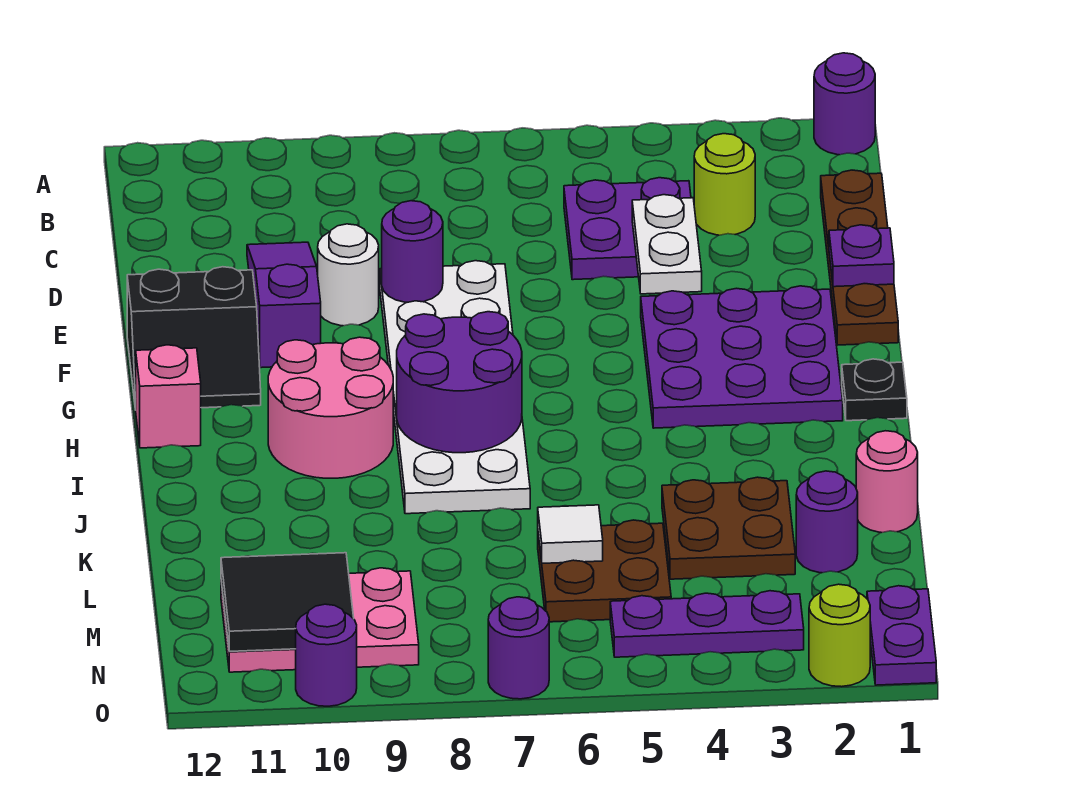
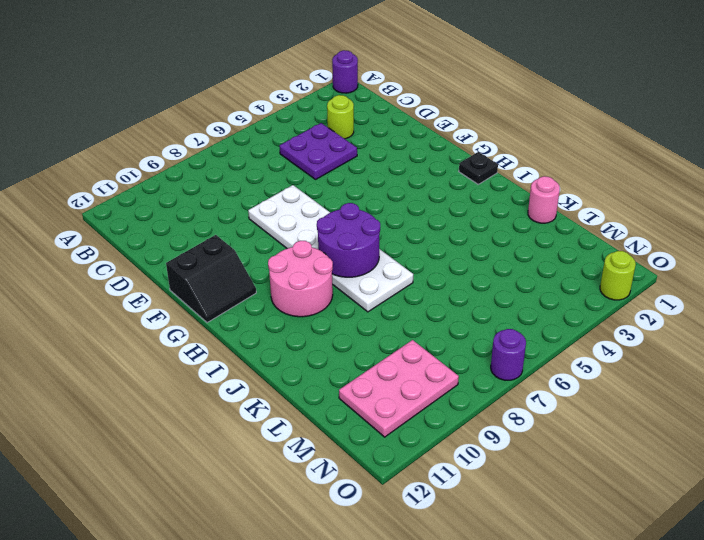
none -> brown 1x4 plate [821,170,898,345]
none -> purple 1x3 slope [247,242,321,368]
none -> white 1x1 round brick [318,224,379,326]

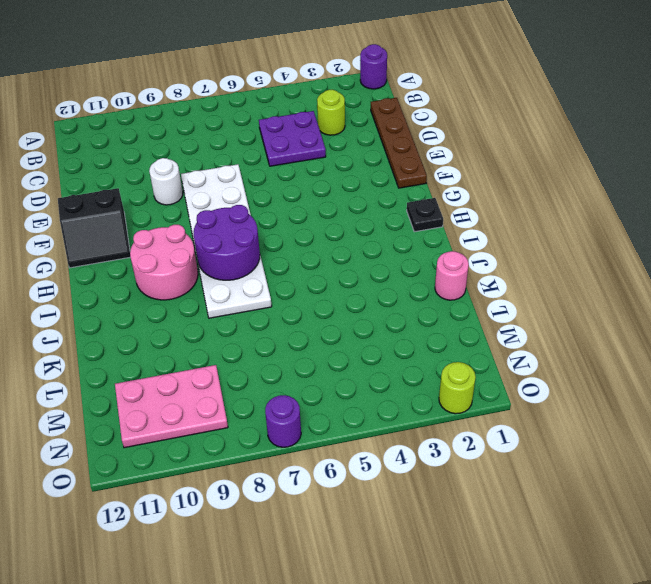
none -> purple 1x3 slope [247,242,321,368]
none -> purple 3x3 plate [641,286,843,428]
none -> pink 1x1 brick [136,345,201,448]

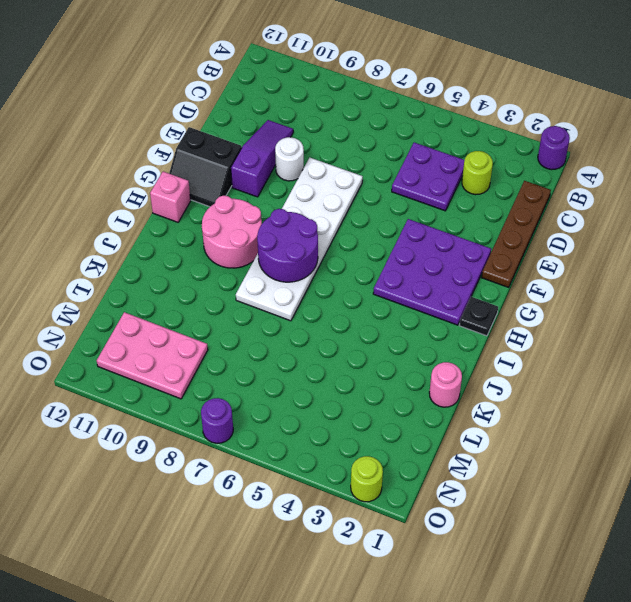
none -> brown 2x2 plate [662,477,795,579]
none -> purple 1x1 round brick [796,471,858,573]
none -> brown 2x2 plate [538,520,671,622]

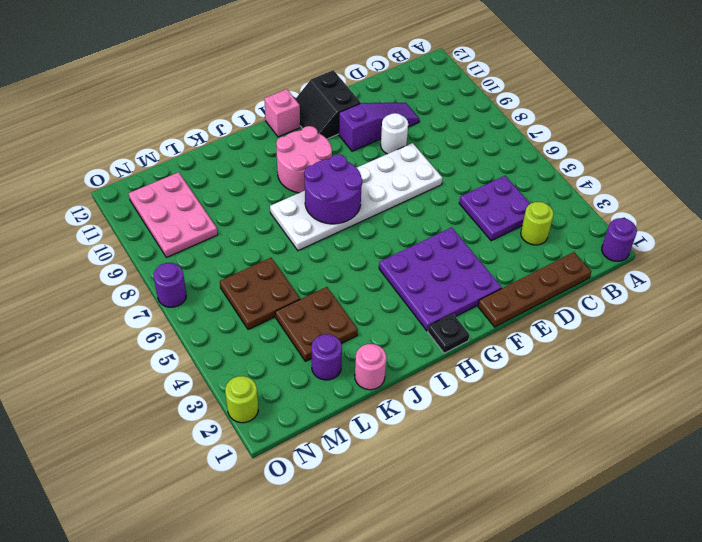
none -> purple 1x2 plate [867,586,936,685]
none -> purple 1x3 plate [610,591,804,657]
none -> purple 1x1 round brick [296,604,357,706]

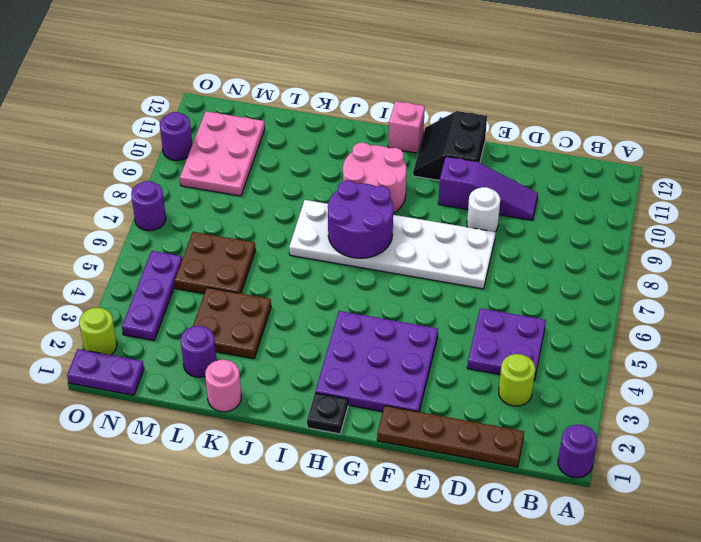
none -> white 1x2 plate [632,195,702,294]
none -> purple 1x1 plate [829,225,894,287]
none -> purple 1x1 round brick [382,201,443,302]

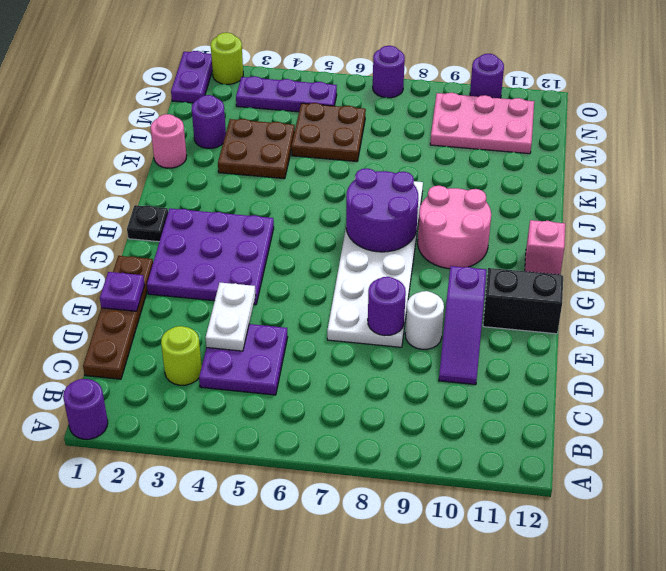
none -> white 1x1 tile [538,505,603,563]
none -> black 2x2 tile [221,553,354,651]

